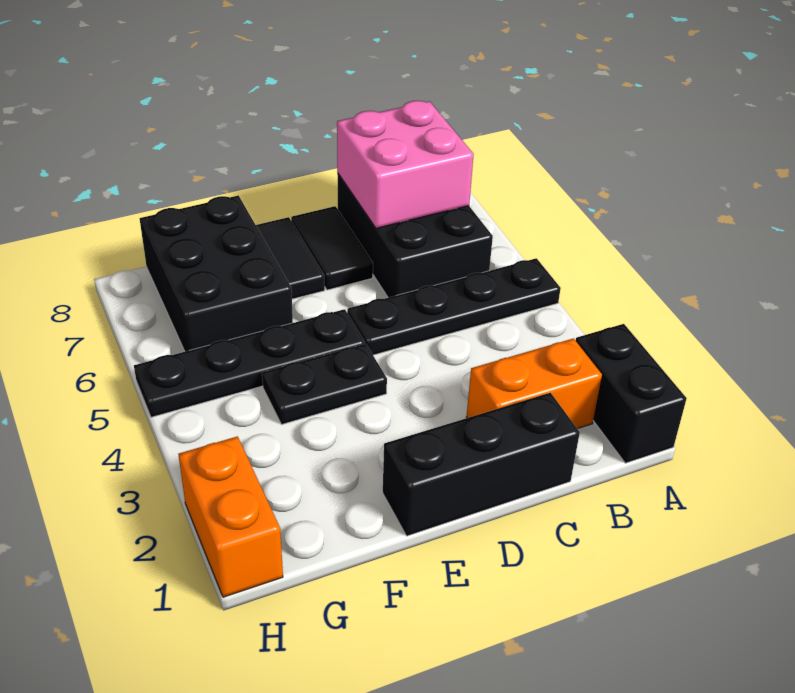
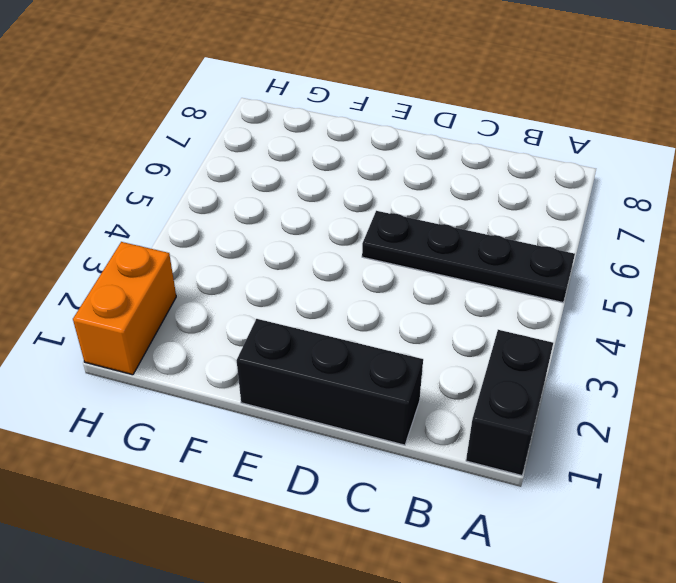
none -> orange 1x2 brick [466,338,602,429]
none -> black 2x3 brick [337,173,493,298]
none -> black 1x2 tile [291,206,373,290]

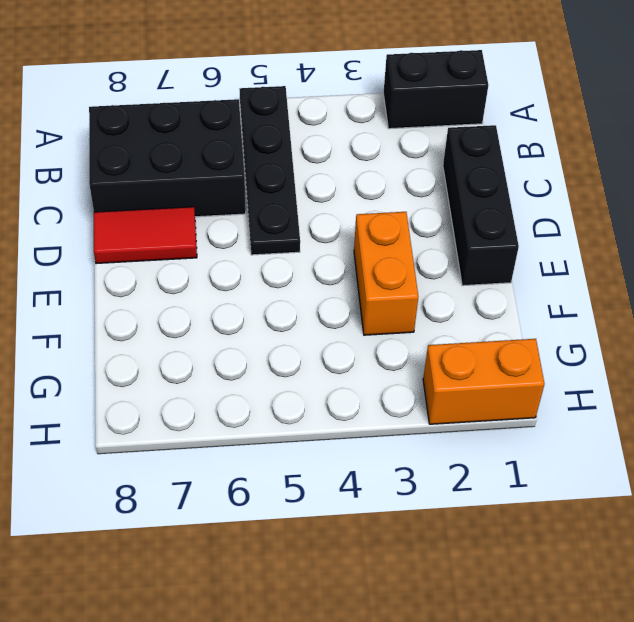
red 1x2 tile [94,207,197,264] -> black 1x2 tile [291,206,373,290]
orange 1x2 brick [354,212,418,335] -> orange 1x2 brick moved to [466,338,602,429]
none -> black 1x2 plate [262,344,387,425]
none -> black 1x4 plate [134,309,365,417]
none -> black 1x2 tile [256,217,325,299]

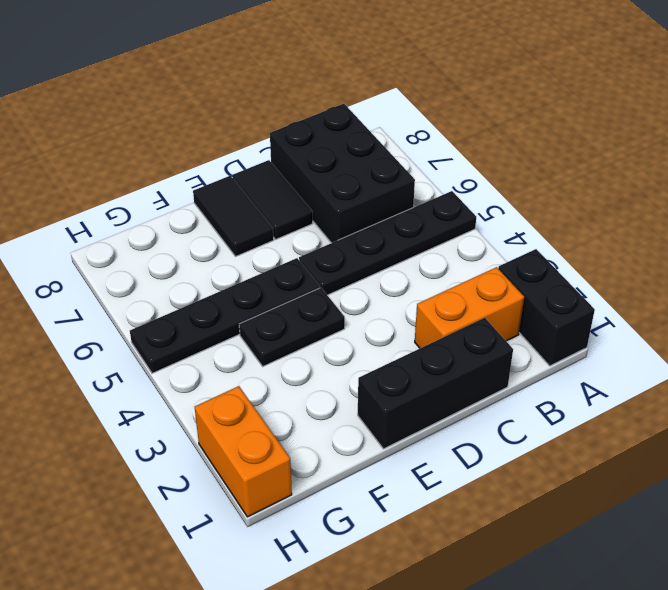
none -> black 2x3 brick [140,196,293,352]
none -> pink 2x2 brick [337,101,474,228]

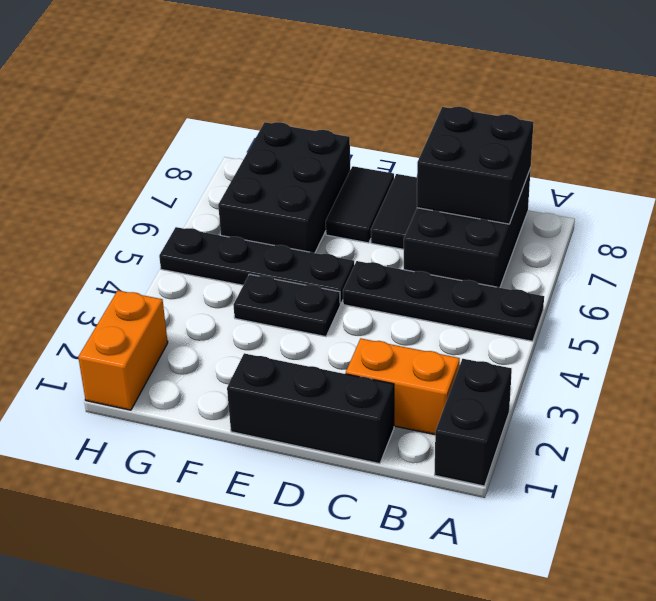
black 2x2 brick [417,107,534,224] -> pink 2x2 brick [337,101,474,228]

